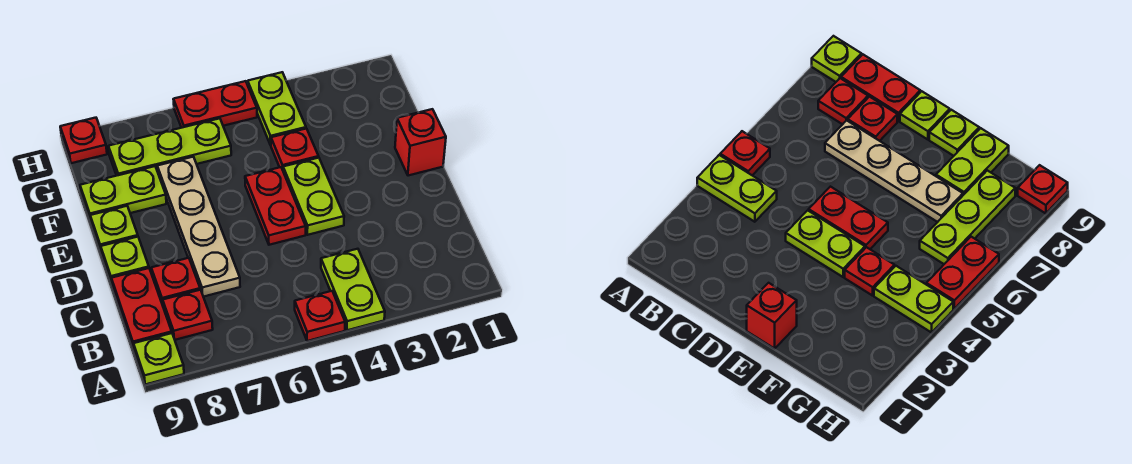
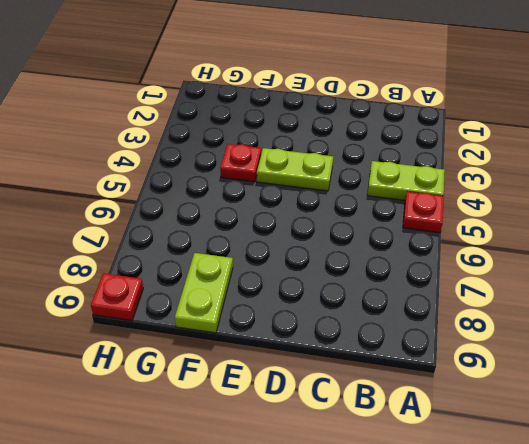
none -> lime 1x1 plate [134,333,184,385]
none -> red 1x1 plate [163,290,213,340]
none -> red 1x2 plate [111,268,172,350]

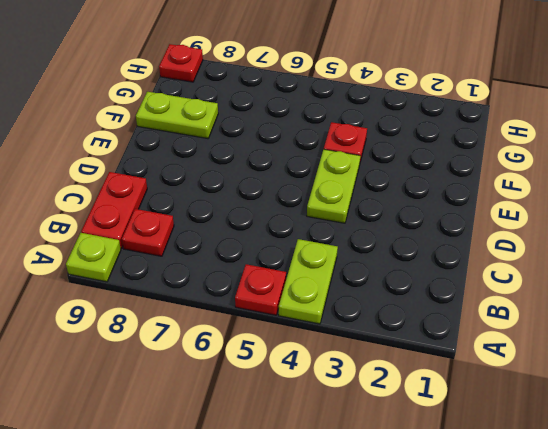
none -> tan 1x4 plate [157,157,240,297]
none -> red 1x1 plate [151,258,200,305]
none -> red 1x2 plate [245,167,306,245]

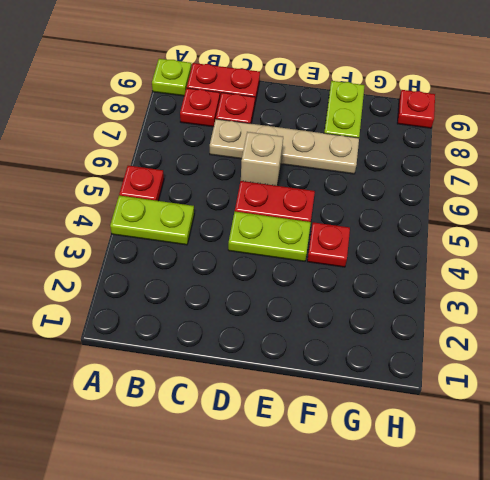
tan 1x1 brick [241,132,283,186] -> none
none -> lime 1x1 plate [101,237,149,284]
none -> red 1x1 brick [395,109,446,176]
none -> lime 1x1 plate [90,206,138,252]

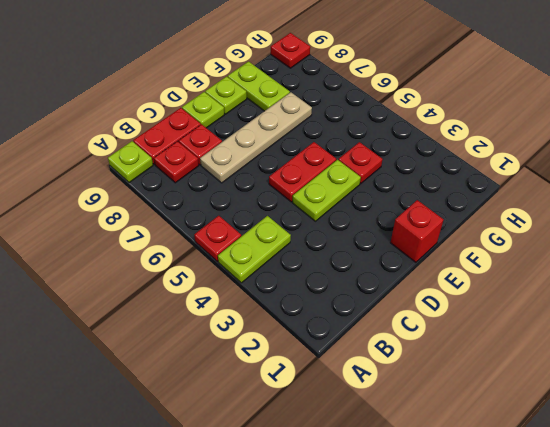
none -> lime 1x2 plate [248,72,306,145]
none -> lime 1x3 plate [108,118,231,176]
none -> red 1x2 plate [174,81,257,128]

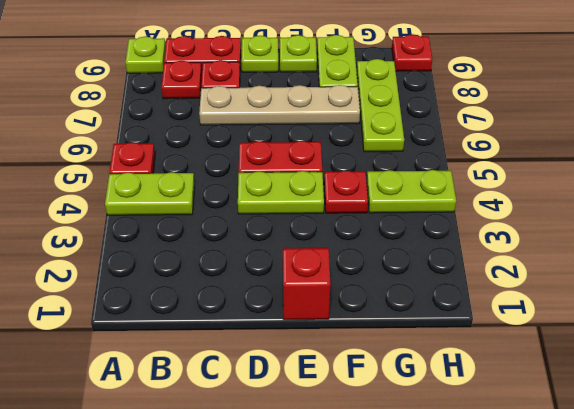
none -> red 1x2 plate [174,81,257,128]

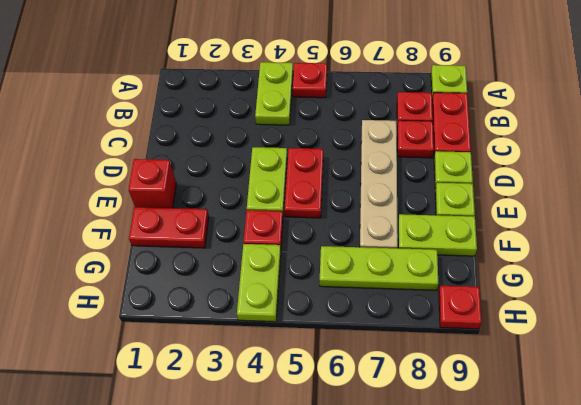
red 1x2 plate [129,207,209,248] -> red 1x2 plate moved to [174,81,257,128]

